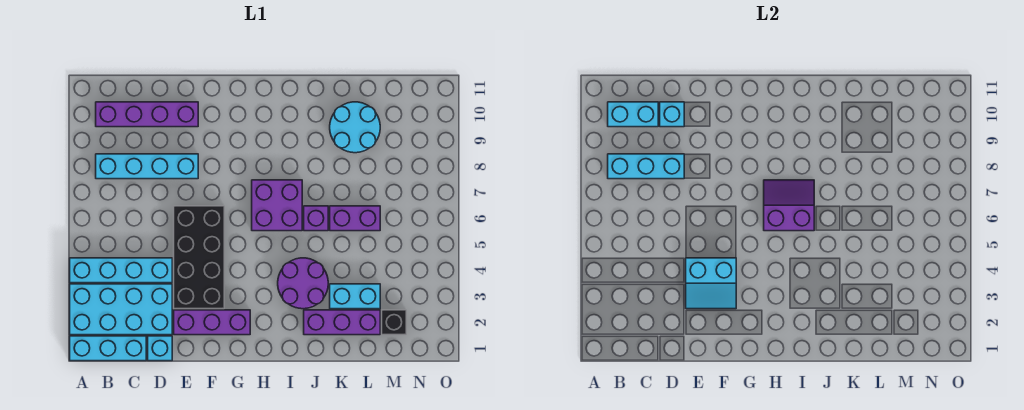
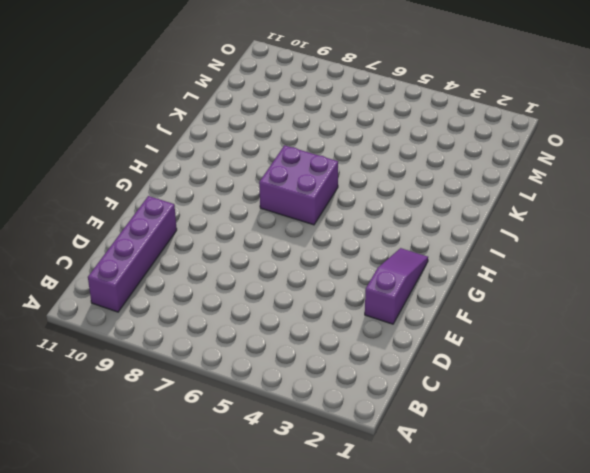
purple 1x3 slope [365,248,428,324] -> purple 1x3 brick [174,310,250,335]
none -> cyan 1x3 brick [70,336,146,361]
none -> cyan 2x4 brick [70,284,172,335]
none -> cyan 1x4 brick [70,258,172,283]

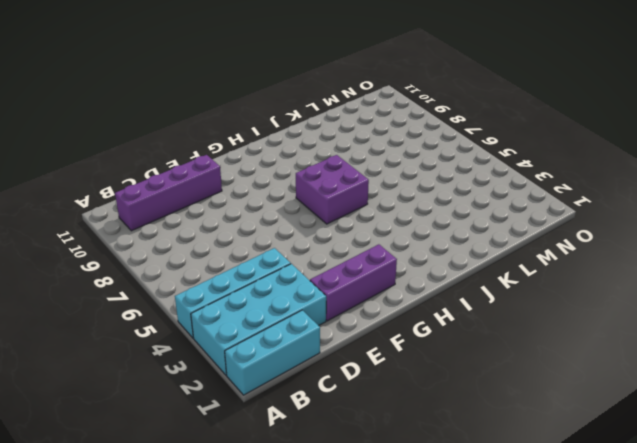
none -> cyan 1x4 brick [96,154,198,179]
none -> cyan 1x1 brick [148,336,172,361]
none -> black 2x4 brick [174,206,224,309]

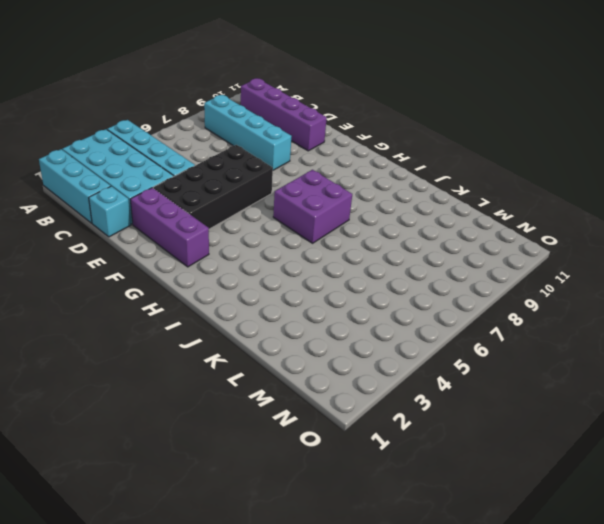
none -> purple 2x2 round brick [278,258,328,309]
none -> purple 1x3 brick [304,310,380,335]
none -> purple 1x1 brick [304,206,328,231]

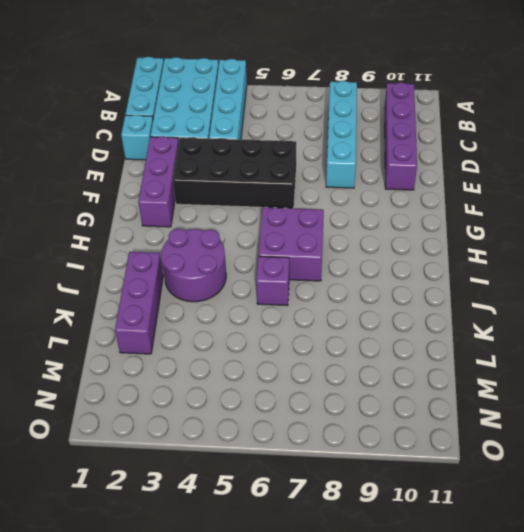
none -> cyan 1x2 brick [330,284,380,309]
none -> purple 1x2 brick [330,206,380,231]
none -> cyan 2x2 round brick [330,102,380,153]

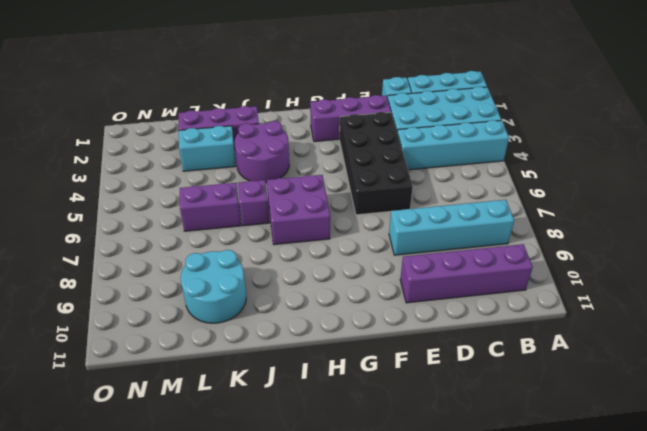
none -> black 1x1 brick [382,310,406,335]
none -> cyan 1x3 brick [608,154,684,179]
none -> cyan 1x2 brick [608,102,658,127]

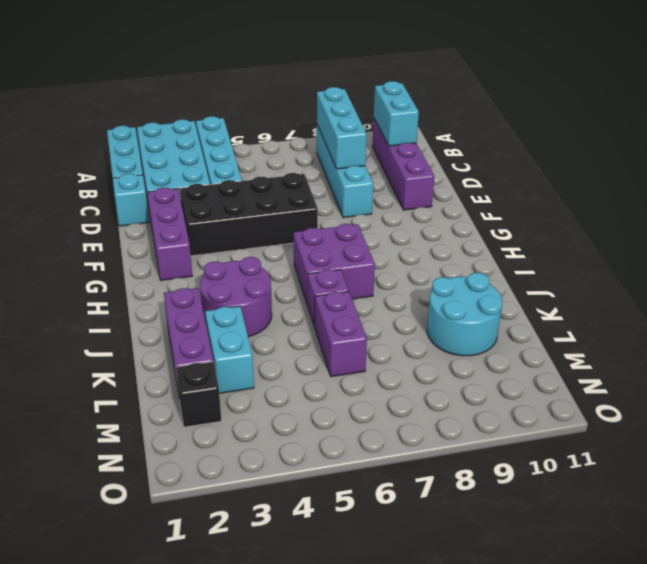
none -> cyan 1x1 brick [660,102,684,127]
none -> cyan 2x2 slope [686,258,736,309]
none -> purple 2x2 slope [764,180,814,231]

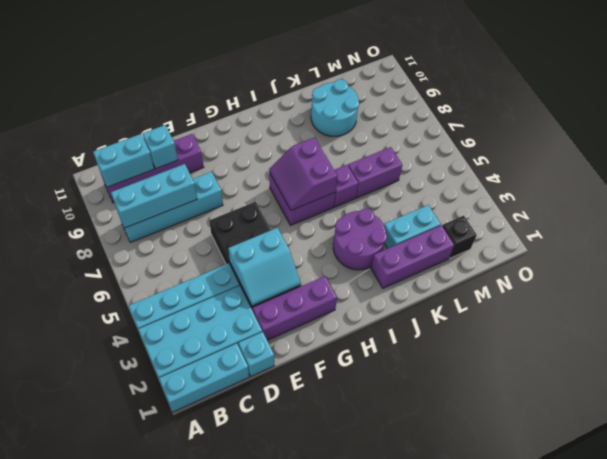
purple 2x2 slope [269,137,338,210] -> purple 2x2 slope turned to [764,180,814,231]

